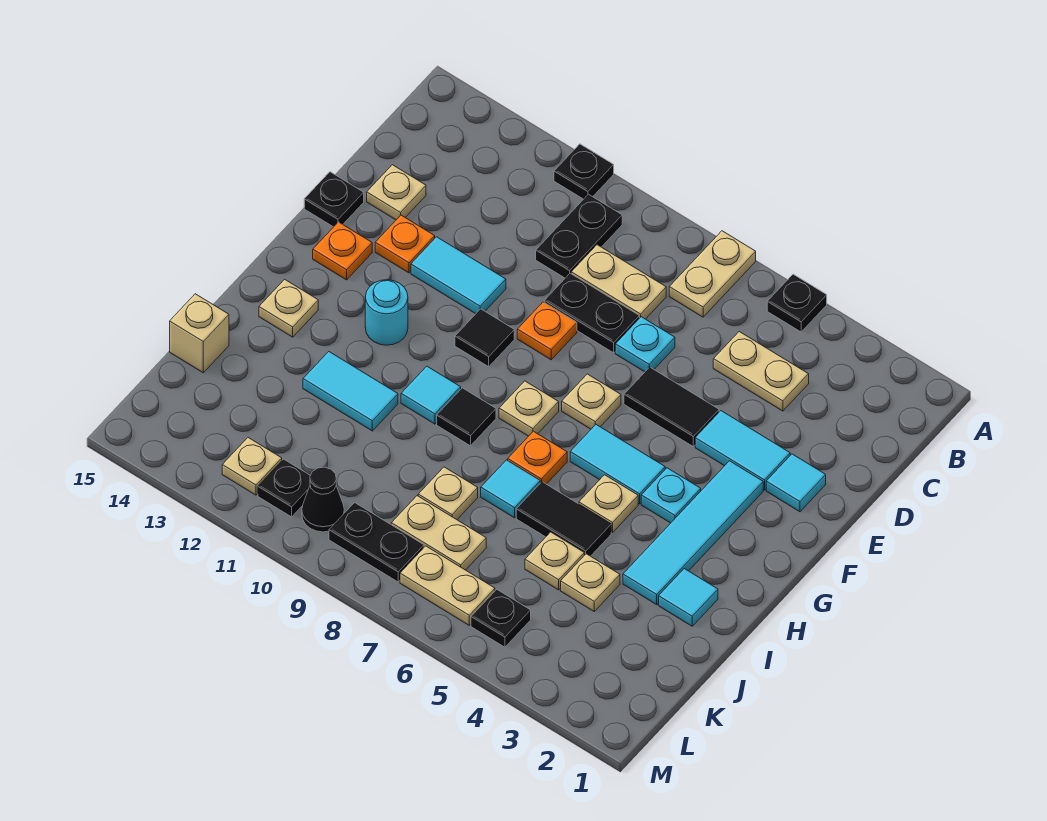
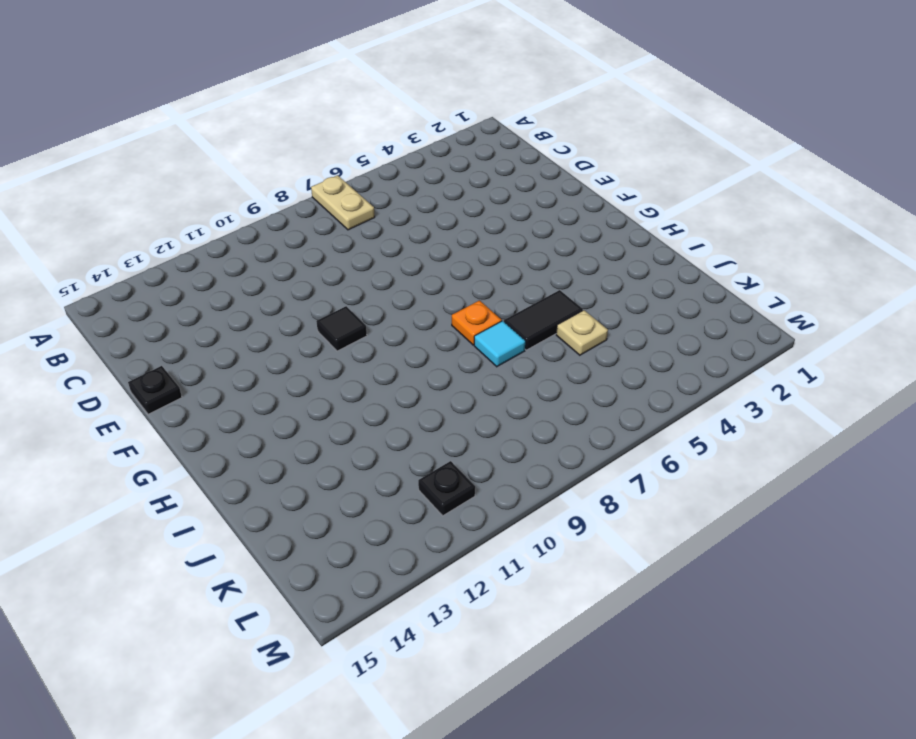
none -> black 1x1 plate [767,274,827,332]
none -> black 1x1 plate [554,144,614,199]
none -> black 1x2 plate [536,194,622,278]
none -> tan 1x2 plate [713,332,809,411]

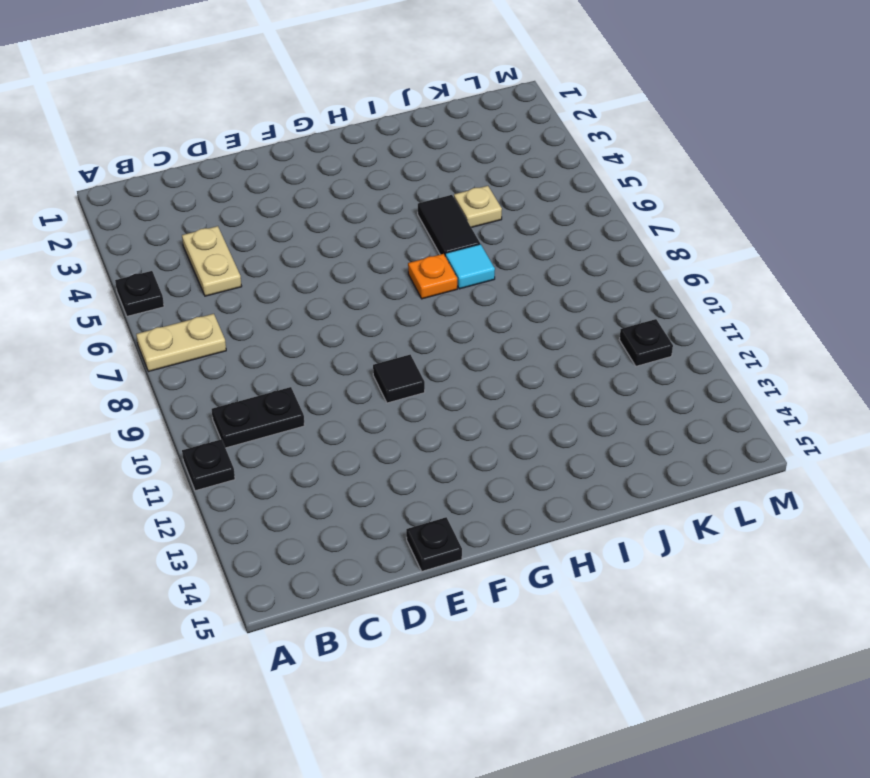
none -> tan 1x2 plate [571,245,666,319]
none -> cyan 1x1 plate [615,317,675,372]
none -> black 1x2 plate [544,273,639,353]
none -> tan 1x1 plate [367,165,426,220]

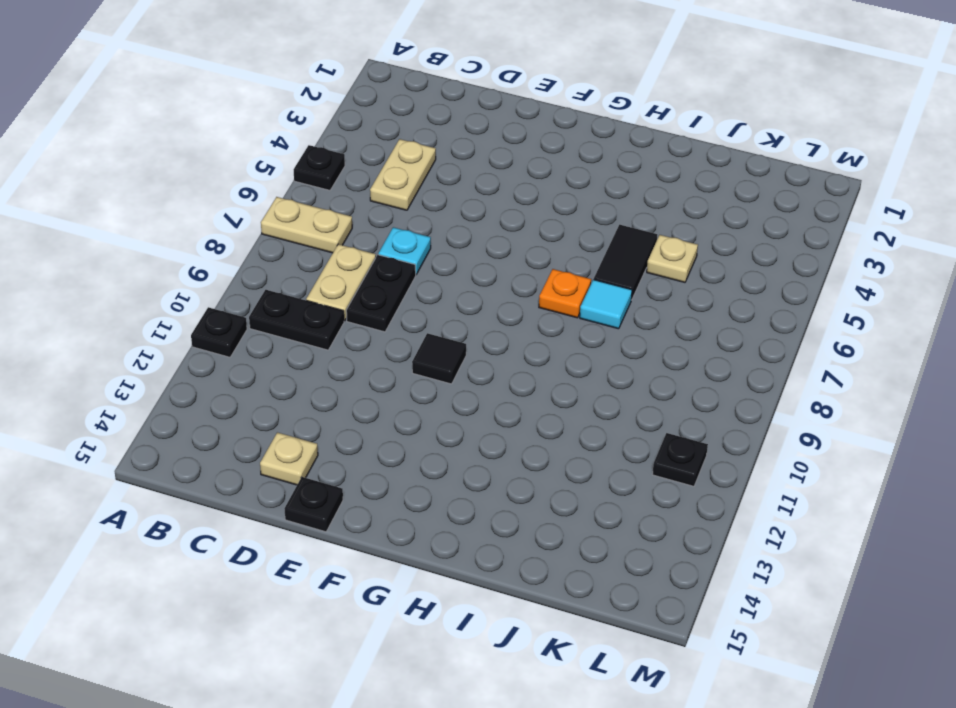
none -> cyan 1x1 tile [766,454,826,512]
none -> cyan 1x2 tile [695,411,790,490]
none -> black 1x2 tile [624,367,719,446]
none -> orange 1x1 plate [517,302,577,360]

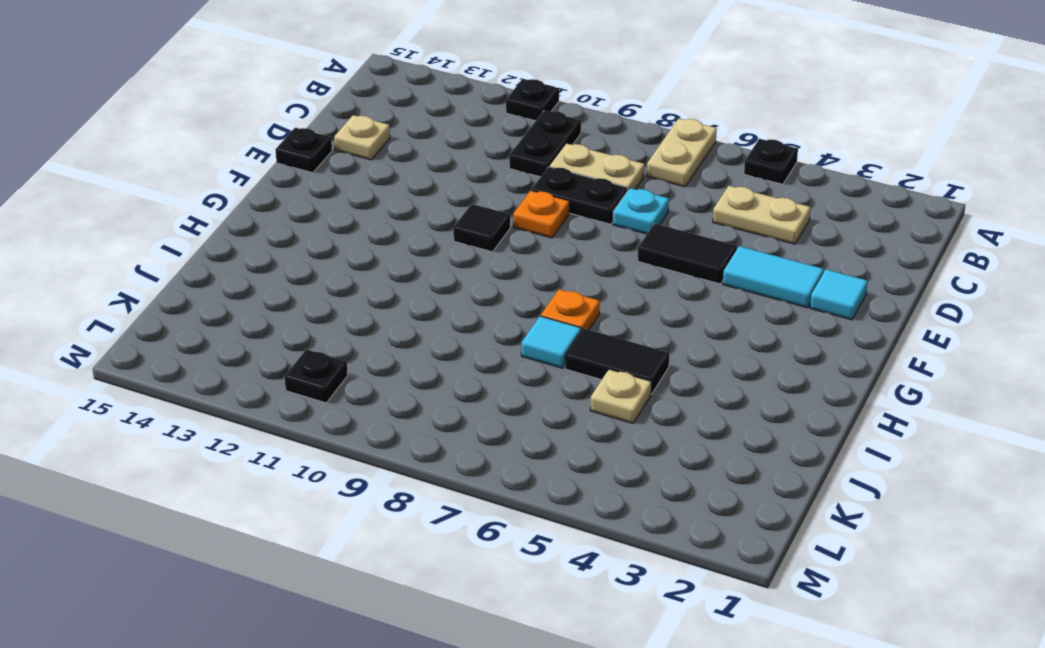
none -> cyan 1x2 tile [411,237,506,314]
none -> orange 1x1 plate [375,215,435,273]
none -> cyan 1x4 tile [623,461,763,605]
none -> tan 1x1 plate [562,374,621,429]

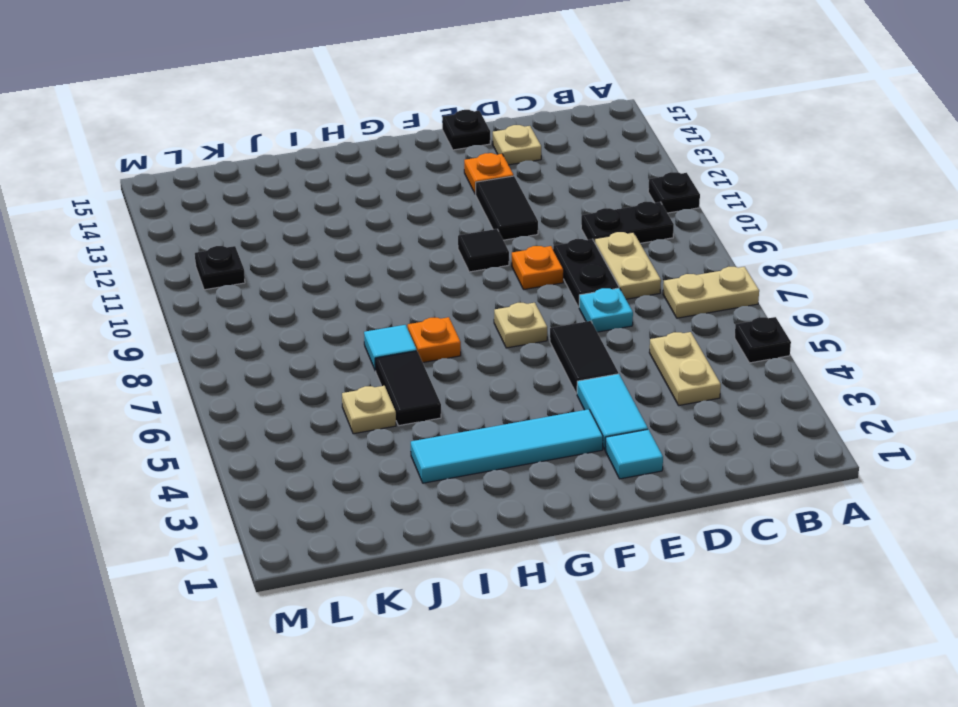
black 1x2 tile [475,176,538,240] -> cyan 1x2 tile [411,237,506,314]
none -> orange 1x1 plate [313,222,372,280]
none -> cyan 1x1 plate [641,468,701,523]
none -> cyan 1x2 tile [570,425,665,504]
none -> tan 1x1 plate [499,381,559,436]

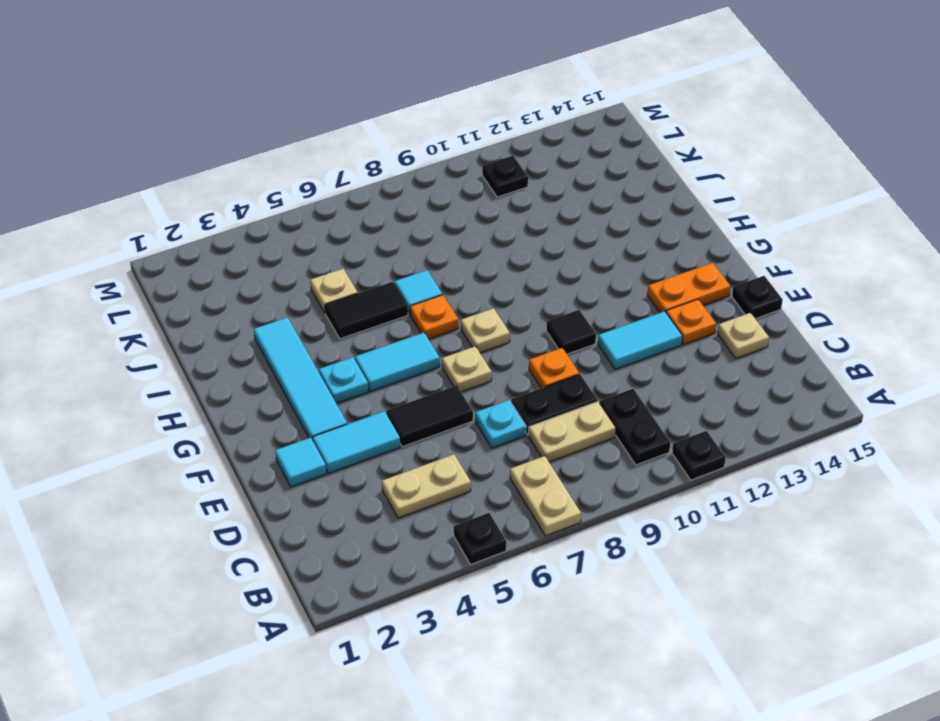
orange 1x2 plate [647,263,731,313] -> orange 1x1 plate [313,222,372,280]
none -> cyan 1x1 round brick [365,280,408,345]
none -> tan 1x1 plate [579,475,638,532]
none -> black 1x1 tile [437,388,496,446]
none -> cyan 1x1 tile [401,366,461,424]

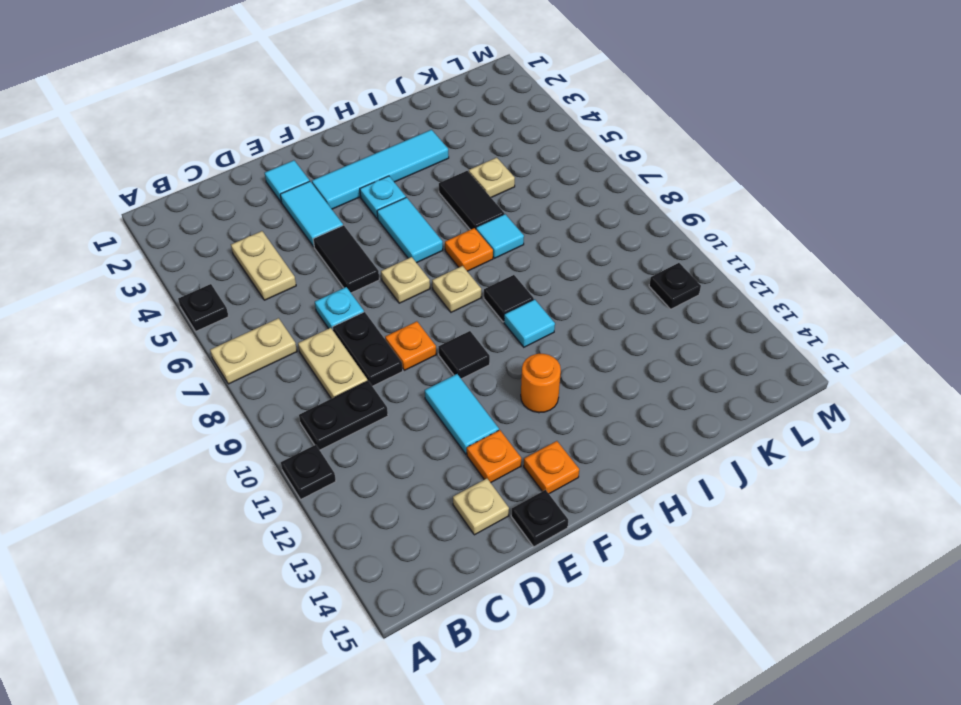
orange 1x1 round brick [521,354,561,413] -> cyan 1x1 round brick [365,280,408,345]
none -> tan 1x1 plate [579,475,638,532]
none -> tan 1x1 plate [259,279,318,337]
none -> cyan 1x1 tile [659,569,718,626]
none -> cyan 1x2 tile [303,352,398,431]

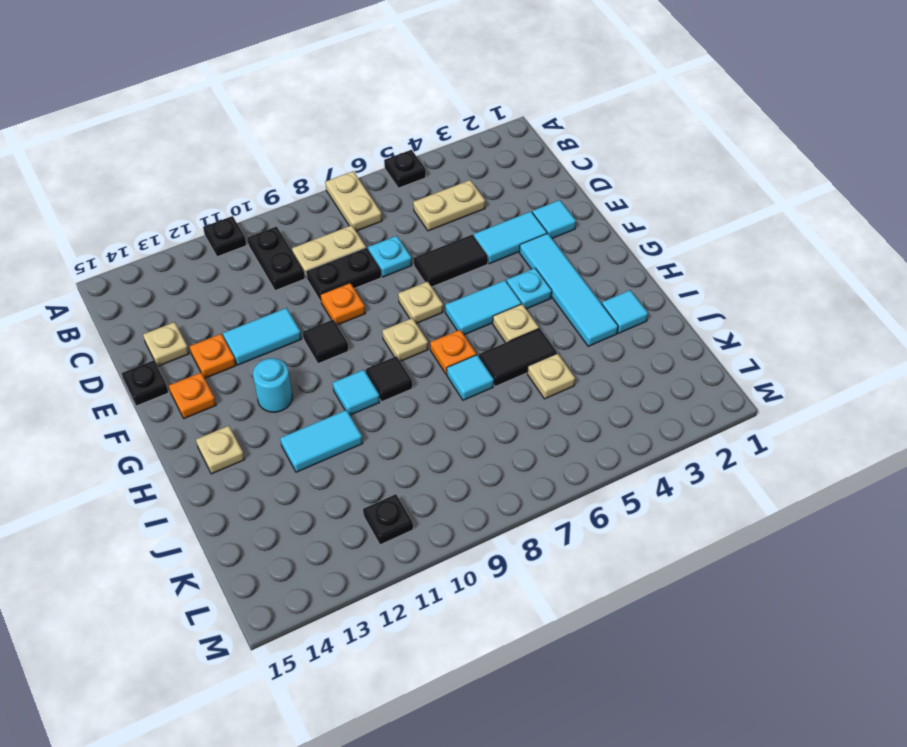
none -> tan 1x1 plate [561,554,620,611]
none -> tan 1x1 plate [418,467,478,520]
none -> tan 1x1 brick [170,294,229,373]
none -> tan 1x2 plate [391,496,486,570]

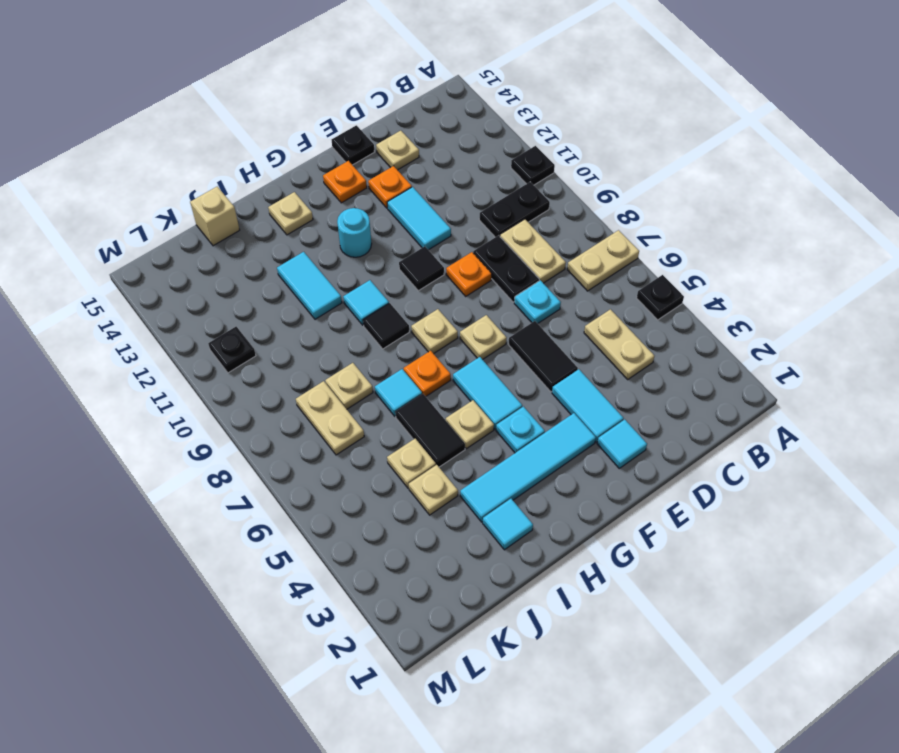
none -> black 1x1 plate [471,590,531,647]
none -> tan 1x2 plate [400,546,495,625]
none -> black 1x2 plate [329,503,424,582]
none -> black 1x1 cone [302,467,344,532]

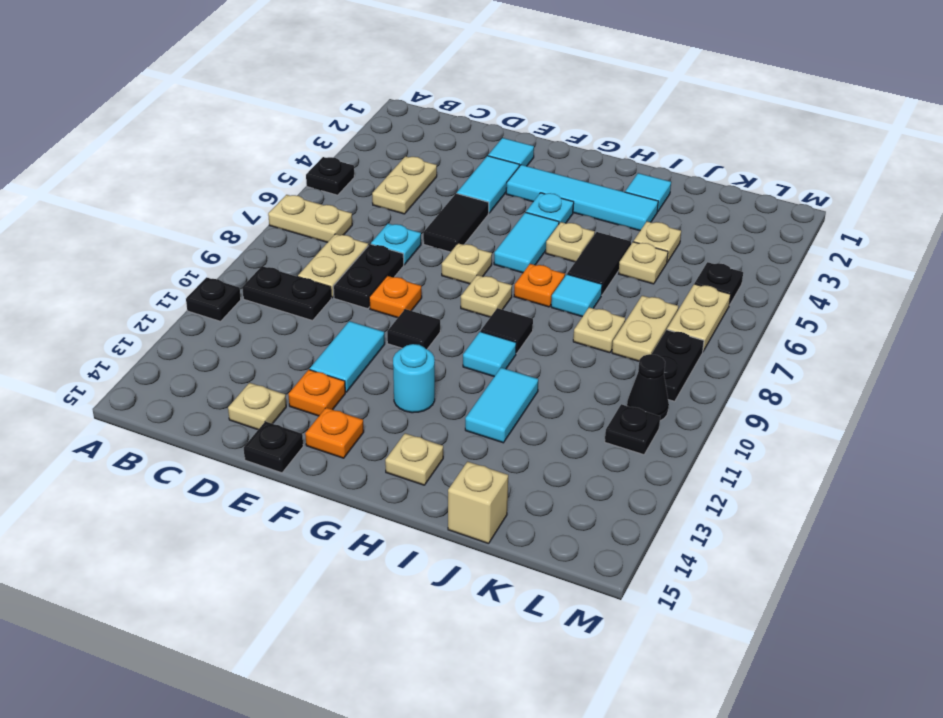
none -> tan 1x1 plate [222,438,282,495]

